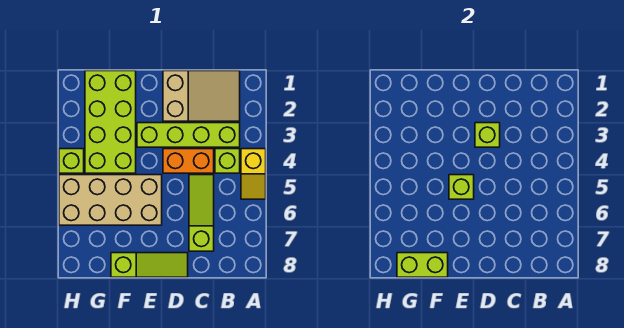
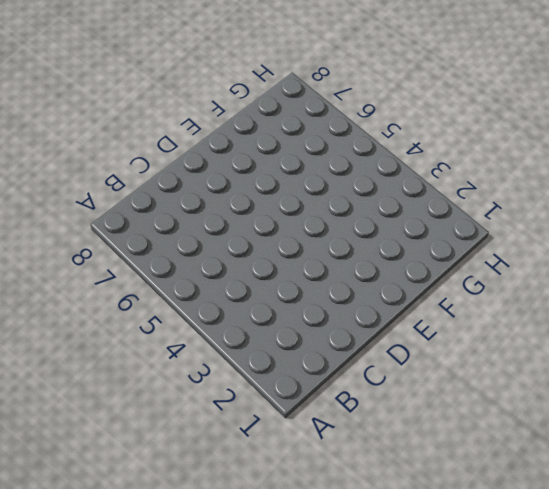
none -> yellow 1x2 slope [241,149,266,199]
none -> tan 2x3 slope [163,71,240,121]
none -> lime 1x4 brick [137,123,240,147]

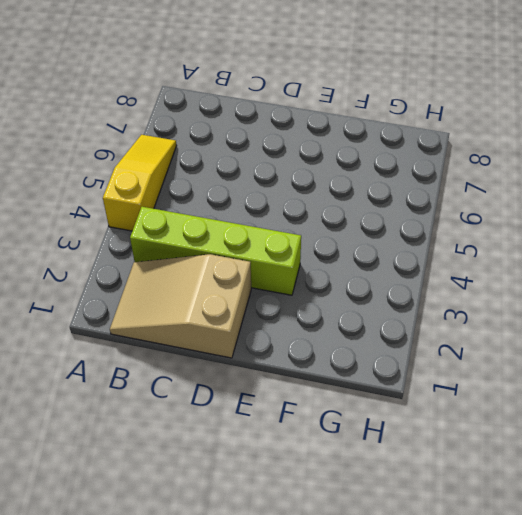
yellow 1x3 slope [103,135,177,231] -> yellow 1x2 slope [241,149,266,199]
none -> lime 1x1 brick [215,149,240,173]
none -> orange 1x2 brick [163,149,214,173]
none -> lime 1x3 slope [189,175,214,251]

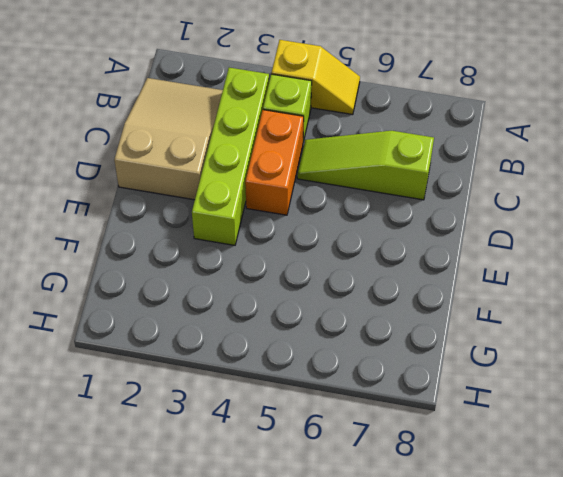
none -> lime 1x3 slope [111,253,188,277]
none -> tan 2x4 brick [59,175,162,225]
none -> lime 2x4 brick [85,71,136,173]

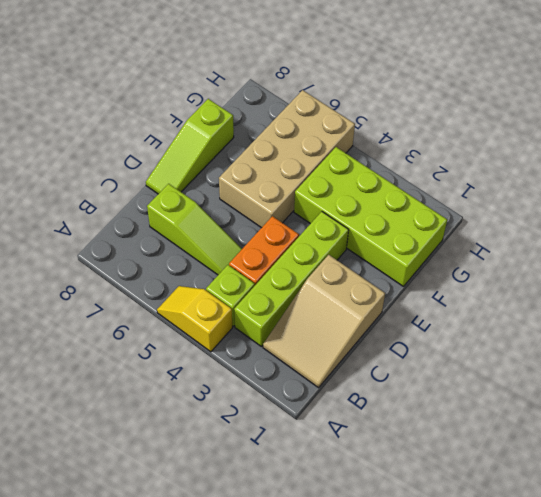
none -> lime 1x1 brick [59,149,84,173]
none -> lime 1x1 brick [475,123,500,147]
none -> lime 1x1 brick [449,175,474,199]

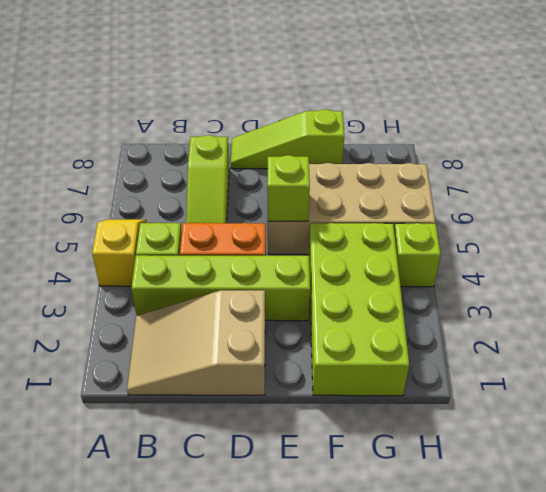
none -> lime 1x1 brick [475,123,500,147]
none -> lime 1x2 brick [397,253,448,277]

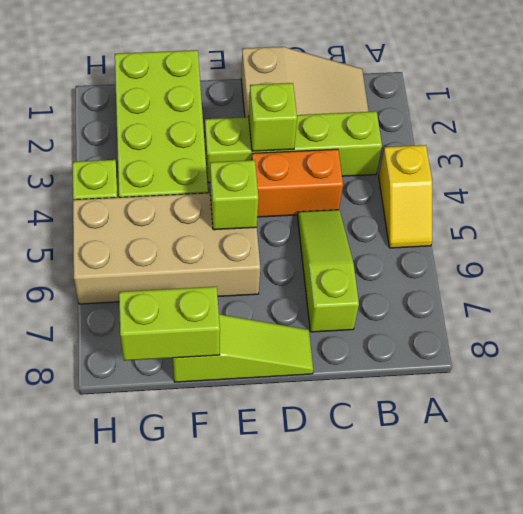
none -> lime 1x1 brick [215,149,240,173]

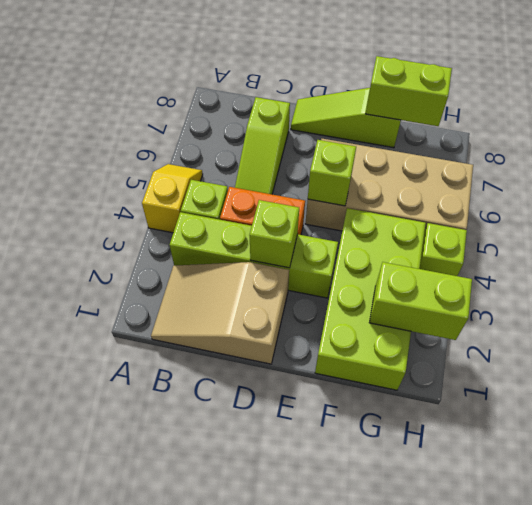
lime 1x2 brick [369,262,472,340] -> none

